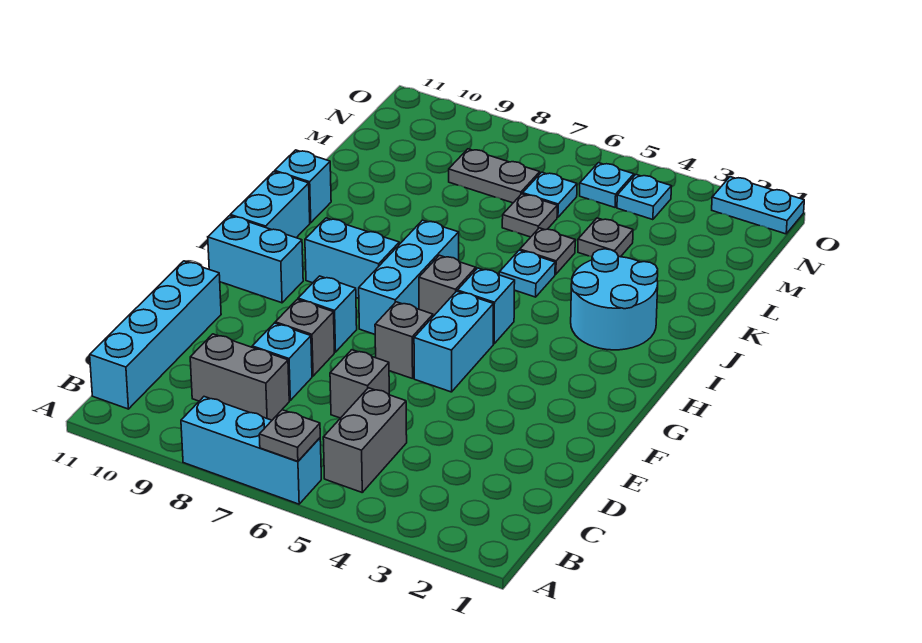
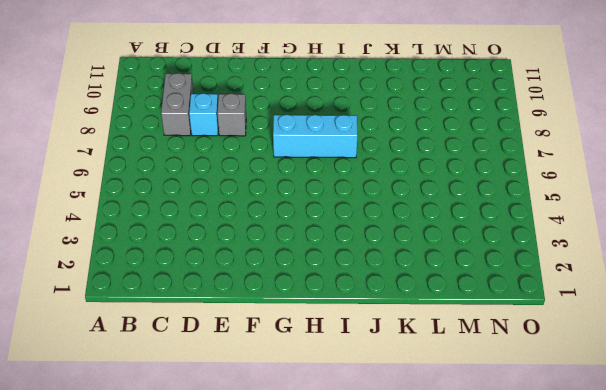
none -> cyan 1x3 brick [181,397,321,504]
none -> grey 1x2 brick [323,388,407,492]
none -> cyan 1x4 brick [90,261,221,409]

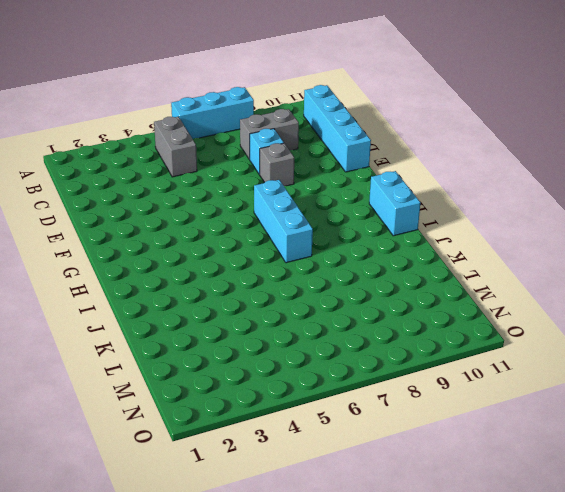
none -> grey 1x1 brick [330,350,389,418]
none -> cyan 1x2 brick [414,291,493,392]
none -> grey 1x1 brick [375,302,433,379]

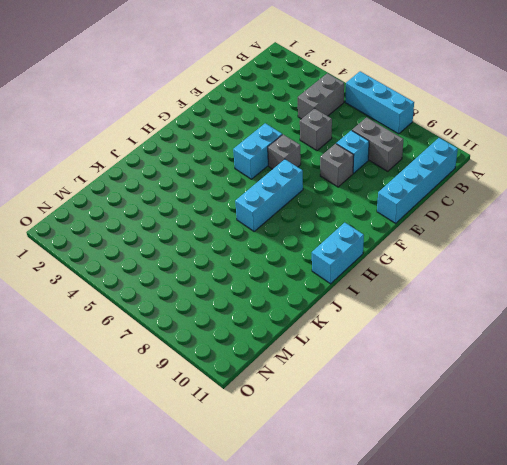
none -> cyan 1x1 brick [298,276,357,352]
none -> cyan 1x2 brick [208,216,303,303]
none -> cyan 1x1 brick [457,268,515,344]

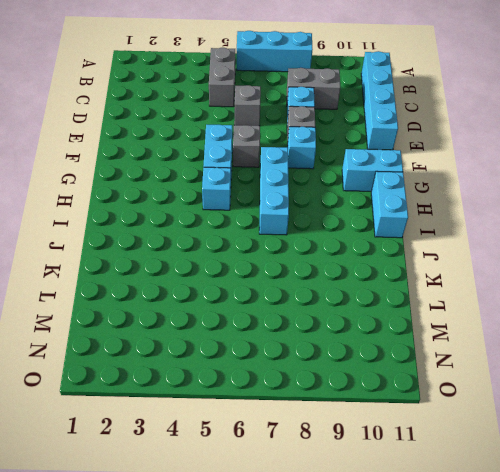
none -> grey 1x1 brick [419,255,476,316]
none -> cyan 1x2 brick [305,218,399,298]
none -> cyan 2x2 round brick [571,249,658,350]

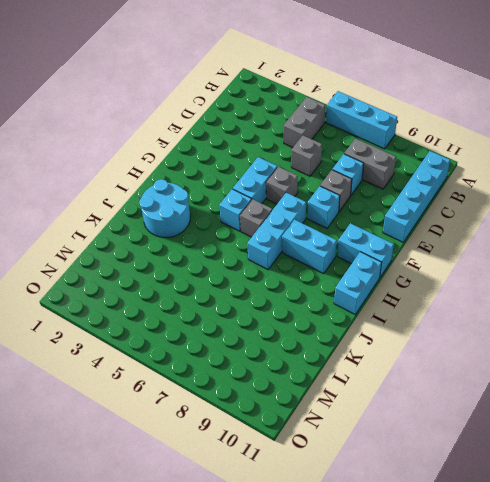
none -> cyan 1x1 plate [499,250,555,297]
none -> cyan 1x1 brick [275,150,331,223]
none -> grey 1x1 plate [520,228,575,274]

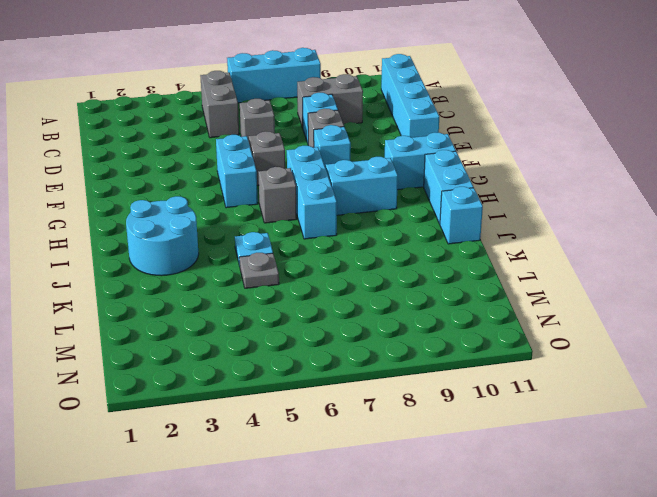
none -> cyan 1x1 brick [457,268,515,344]
none -> grey 1x1 plate [578,218,633,257]
none -> grey 1x1 plate [502,194,557,237]

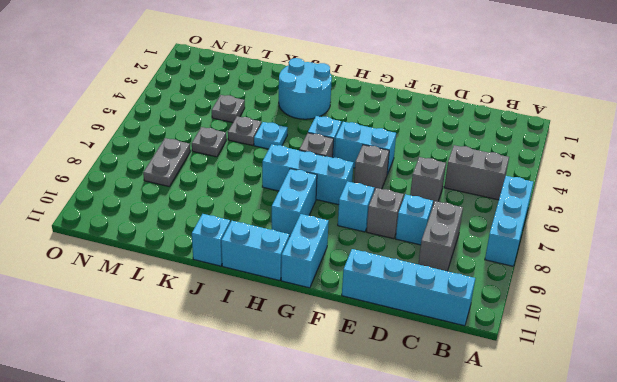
none -> cyan 1x1 plate [523,172,577,217]
none -> cyan 1x1 plate [617,175,671,220]
none -> cyan 1x1 plate [580,163,634,207]

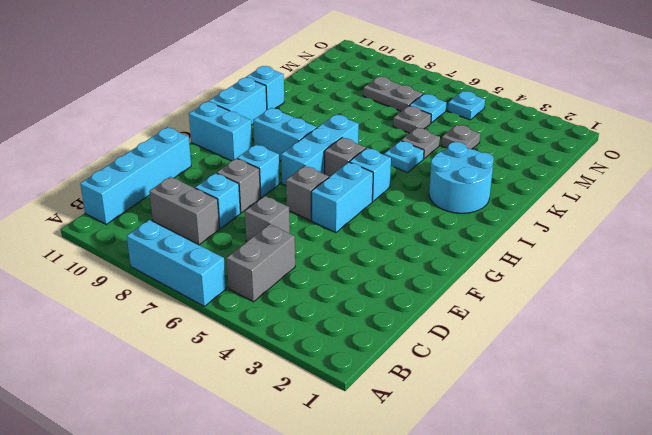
none -> cyan 1x1 plate [617,175,671,220]
none -> cyan 1x2 plate [712,177,804,234]
none -> grey 1x1 plate [259,410,320,462]

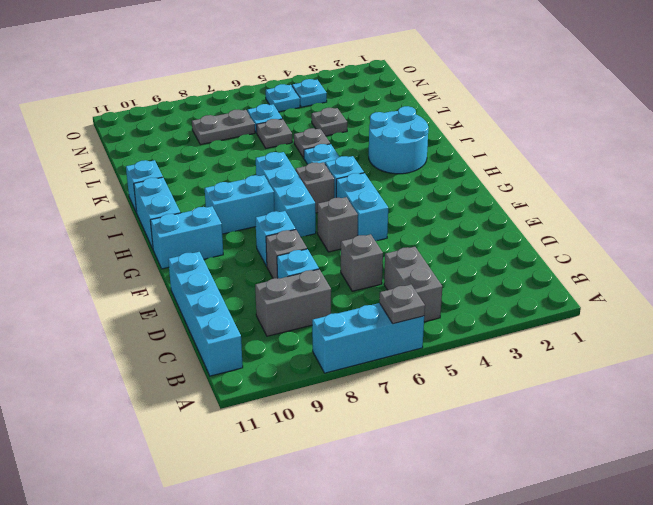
none -> cyan 1x2 plate [712,177,804,234]

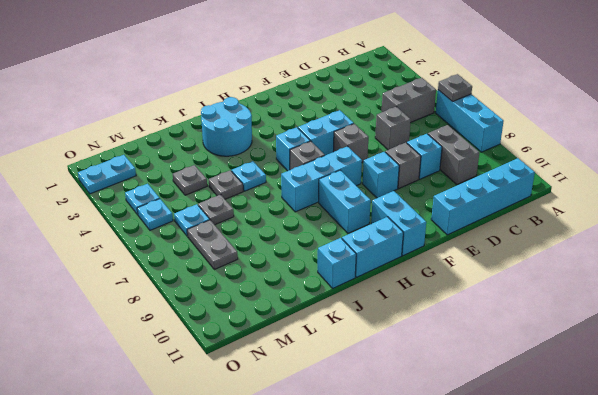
cyan 1x2 plate [78,155,136,194] -> cyan 1x2 plate turned to [712,177,804,234]

